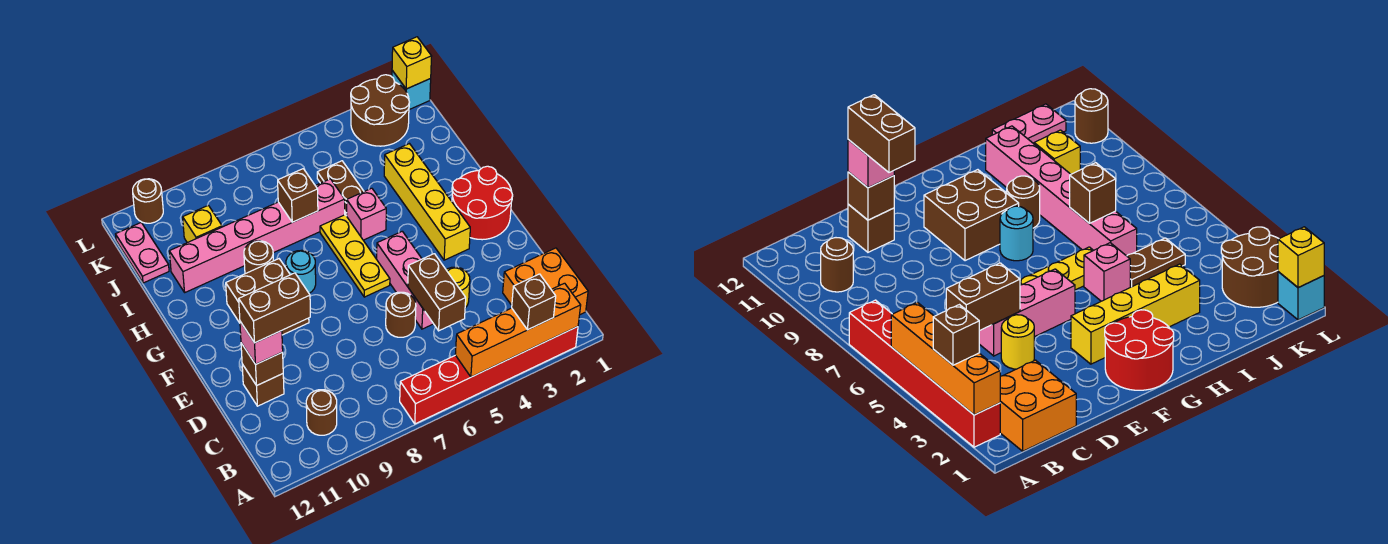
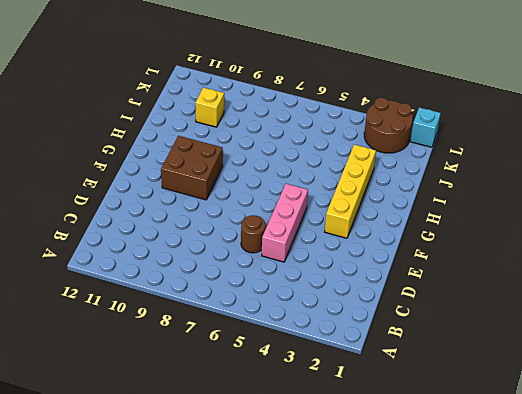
none -> red 1x6 brick [400,326,578,424]
none -> orange 2x2 brick [503,248,588,315]
none -> brown 1x1 round brick [306,390,337,435]

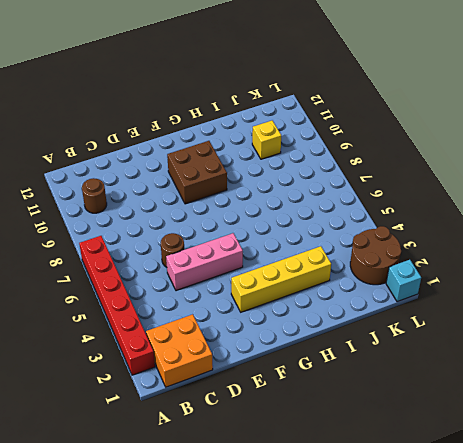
none -> yellow 1x1 round brick [446,267,470,308]
none -> brown 1x1 brick [242,364,284,406]
none -> red 2x2 round brick [452,166,513,240]

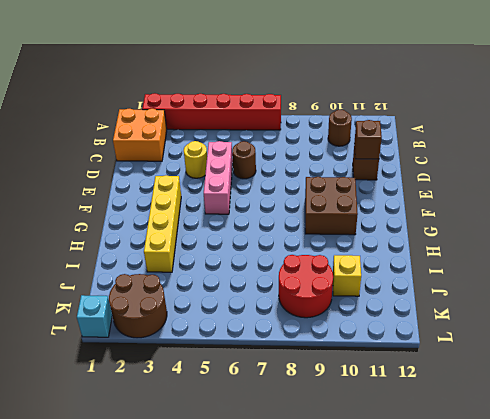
red 2x2 round brick [279,255,333,318] -> red 2x2 round brick moved to [452,166,513,240]
none -> yellow 1x3 plate [320,215,390,297]
none -> cyan 1x1 round brick [286,250,316,293]
none -> pink 1x1 brick [347,188,386,240]

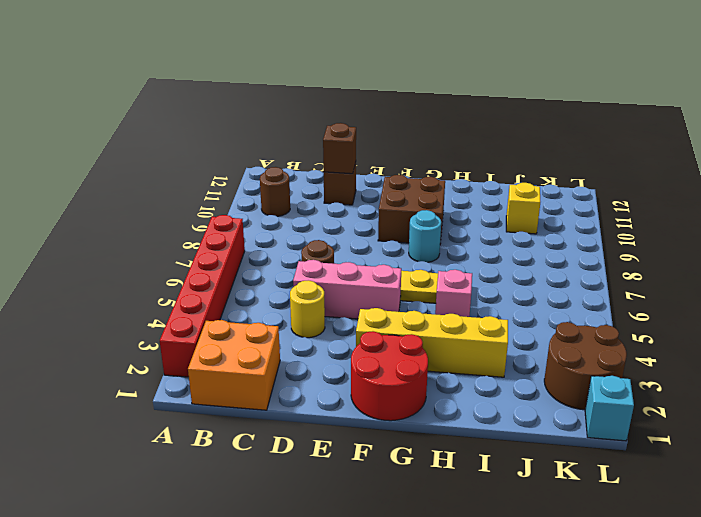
none -> brown 1x1 round brick [244,241,273,274]
none -> brown 1x2 plate [317,161,364,216]
none -> pink 1x6 brick [169,179,345,292]

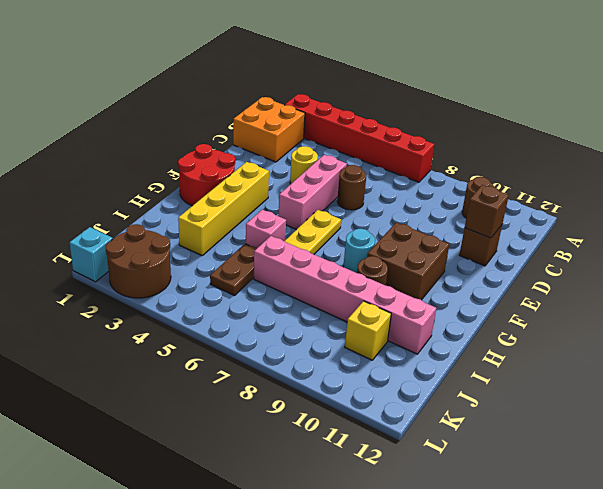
none -> pink 1x2 plate [116,223,169,283]
none -> brown 1x1 round brick [133,179,163,223]
none -> orange 1x4 brick [455,283,581,377]

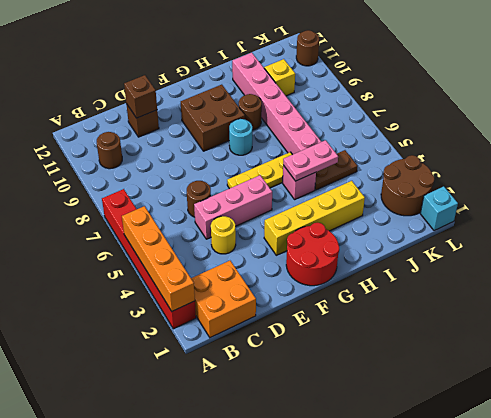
pink 1x2 plate [283,140,338,181] -> pink 1x2 plate moved to [116,223,169,283]
none -> brown 1x2 brick [408,254,466,331]
none -> brown 1x1 brick [278,169,318,222]
none -> yellow 1x1 brick [392,37,432,89]

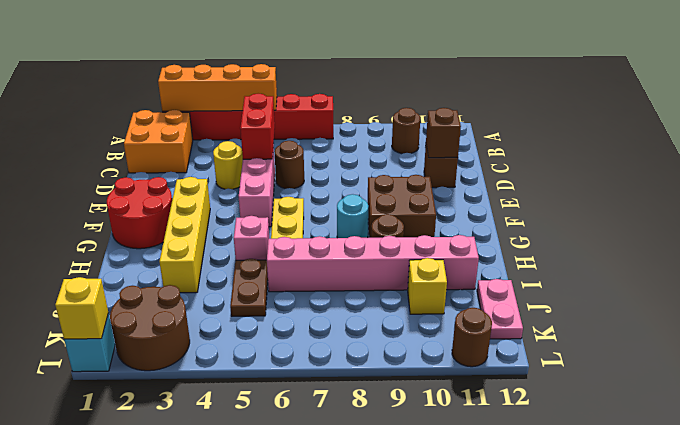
red 1x2 brick [240,94,275,159] -> brown 1x2 brick [408,254,466,331]
none -> brown 1x1 brick [278,169,318,222]
none -> brown 1x1 brick [512,274,556,330]
none -> pink 1x1 brick [240,322,283,364]

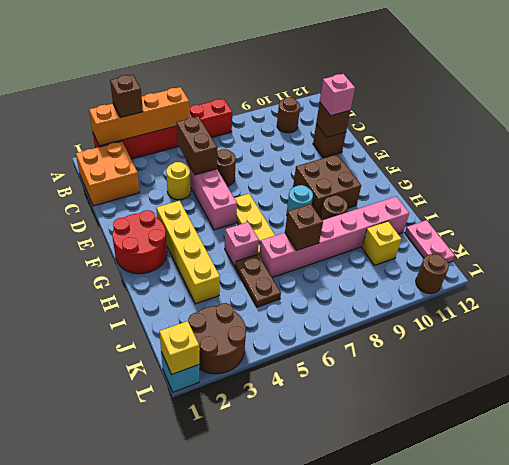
none -> brown 1x2 brick [239,273,310,343]

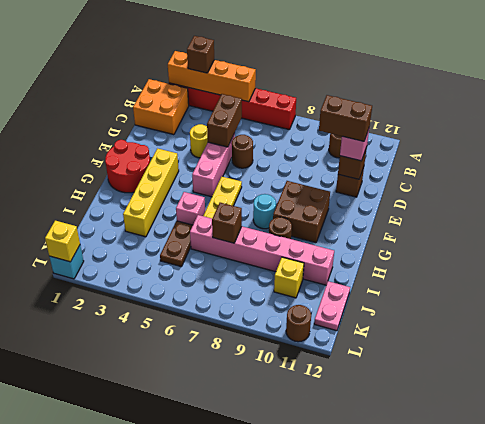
none -> brown 2x2 round brick [351,75,410,146]

